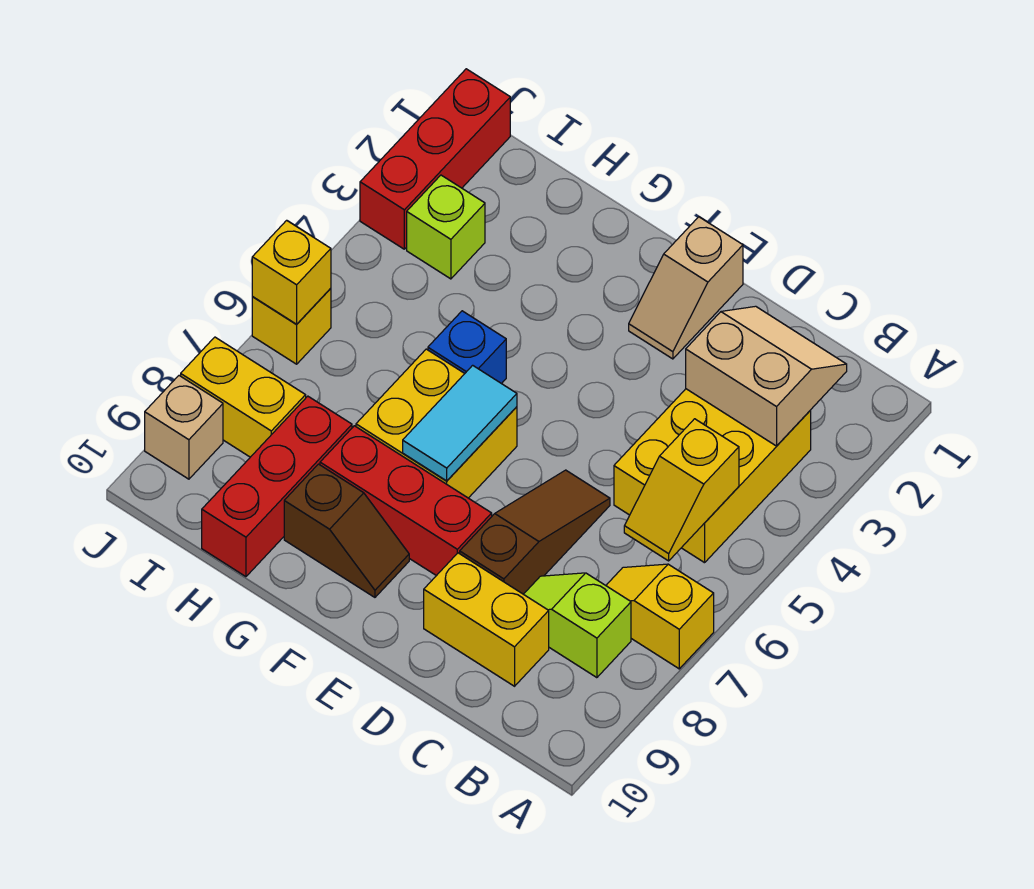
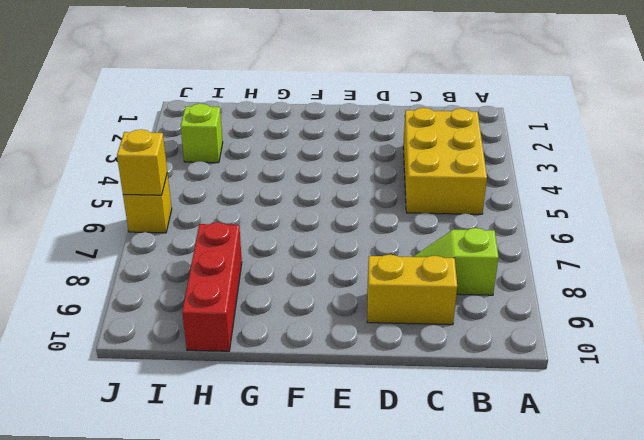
none -> yellow 1x2 slope [606,564,714,669]
none -> brown 1x3 slope [460,470,610,594]
none -> tan 1x2 slope [629,217,743,359]

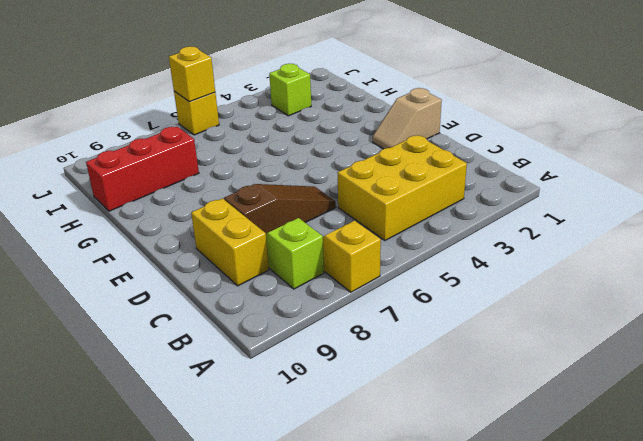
none -> red 1x3 brick [320,426,492,576]
none -> yellow 2x2 brick [356,349,517,498]
none -> brown 1x2 slope [284,464,409,597]

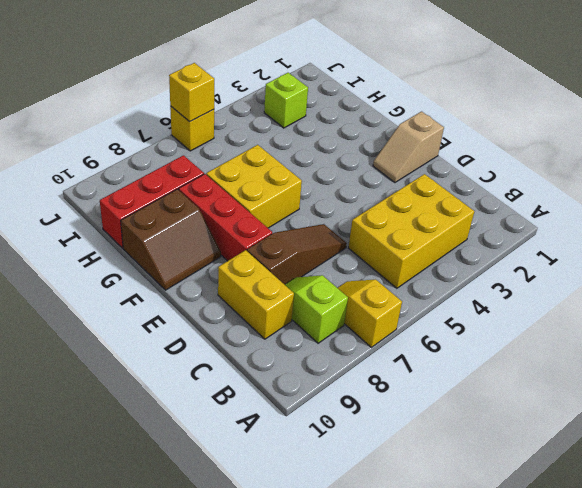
brown 2x2 slope [121,189,221,290] -> brown 1x2 slope [284,464,409,597]
none -> blue 1x1 brick [428,311,506,384]
none -> yellow 1x2 brick [181,337,306,457]
none -> red 1x3 brick [360,69,510,249]

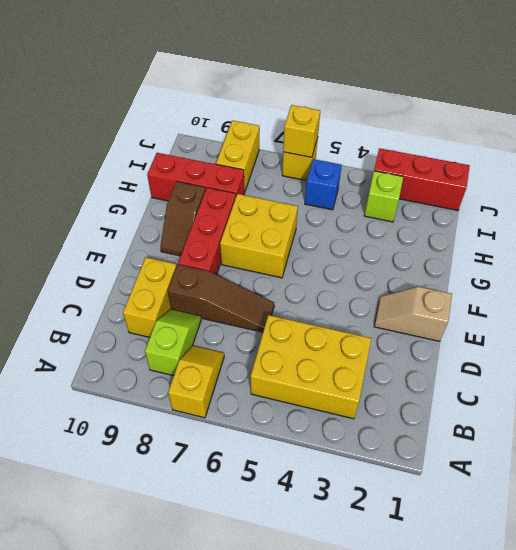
blue 1x1 brick [305,159,342,210] -> blue 1x1 brick moved to [428,311,506,384]
none -> tan 1x1 brick [145,376,223,479]
none -> tan 2x2 slope [686,306,847,446]
none -> yellow 1x2 slope [624,419,739,561]

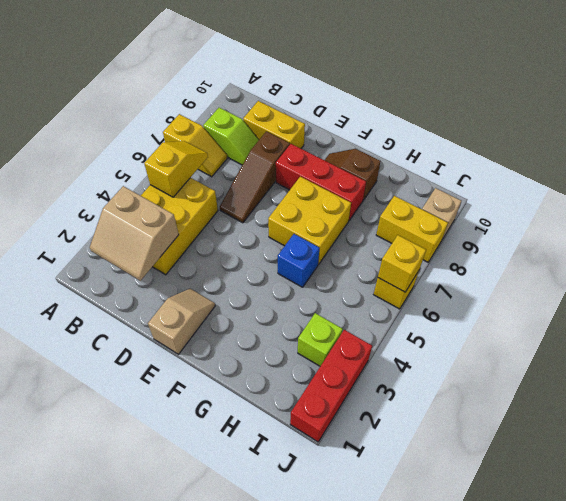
none -> red 1x3 brick [202,396,352,577]
none -> cyan 1x2 tile [403,365,517,481]

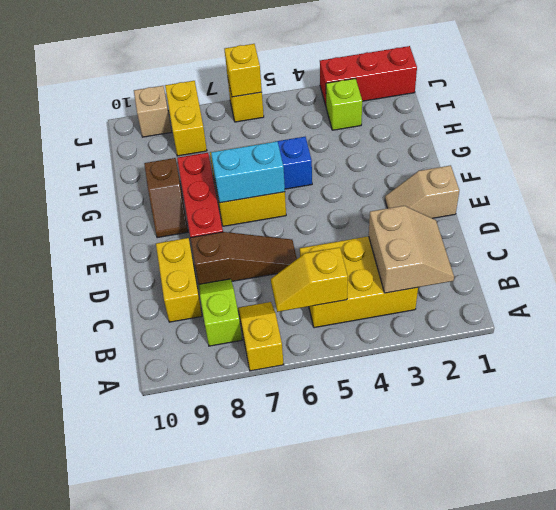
cyan 1x2 brick [211,141,285,203] -> cyan 1x2 tile [403,365,517,481]
none -> red 1x3 brick [202,396,352,577]

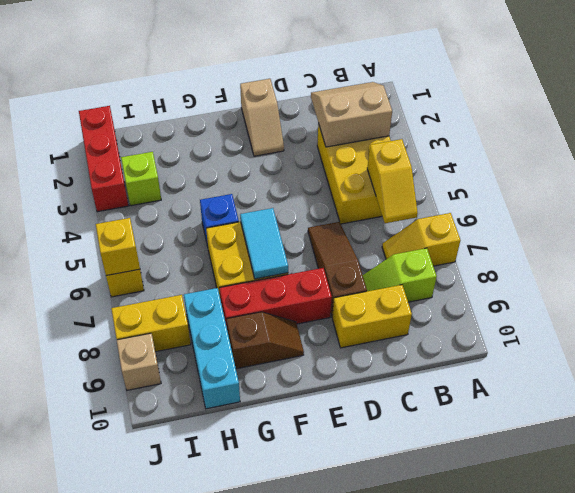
cyan 1x3 brick [184,288,240,409] -> red 1x3 brick [202,396,352,577]

